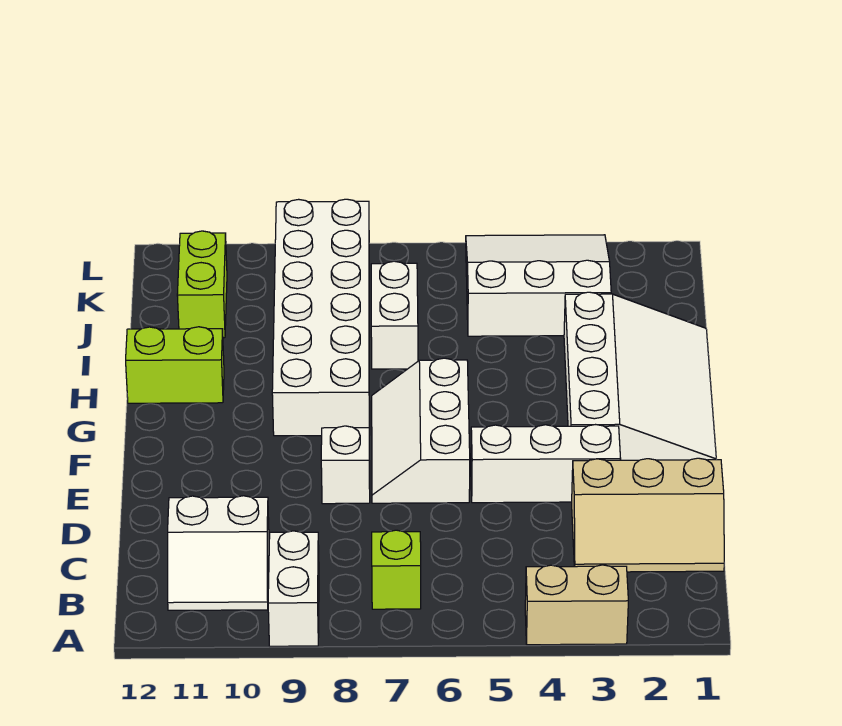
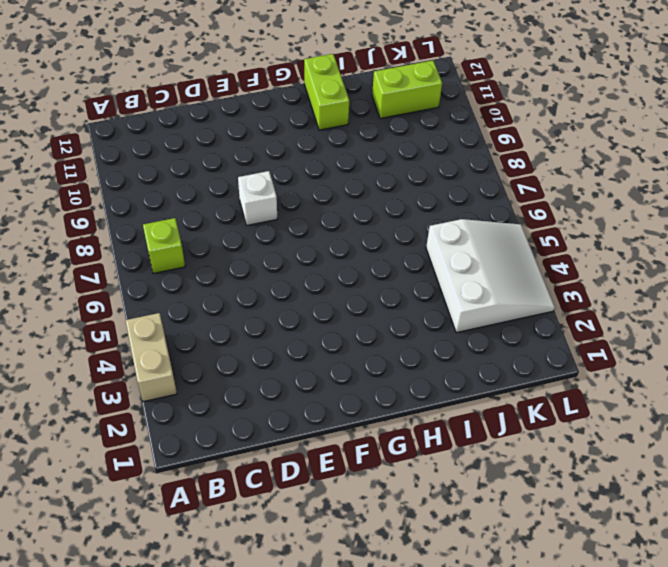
none -> white 1x2 brick [268,531,319,646]
none -> white 2x2 slope [168,496,269,610]
none -> tan 2x3 slope [572,458,724,572]

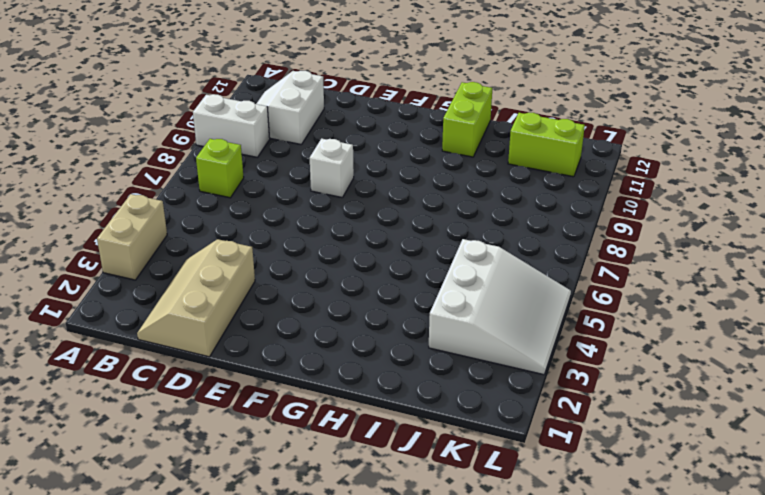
none -> white 1x3 brick [471,425,621,503]
none -> white 2x3 slope [372,358,470,503]
none -> white 3x4 slope [564,292,716,460]

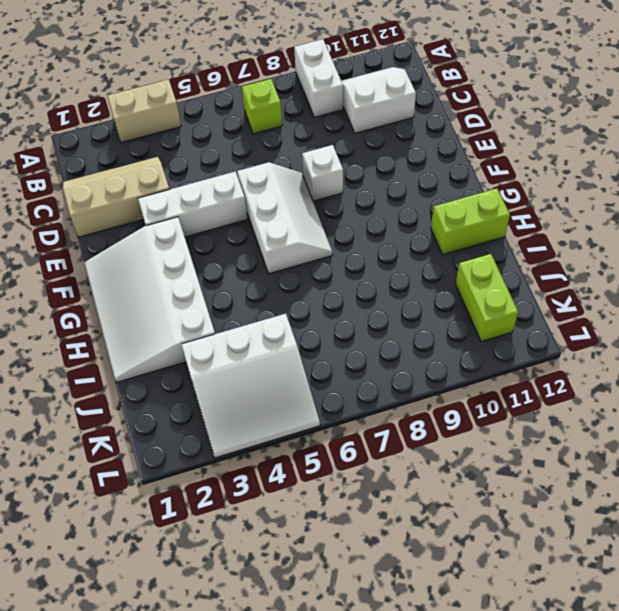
none -> white 2x6 brick [272,199,370,436]
none -> white 1x2 brick [371,261,418,369]

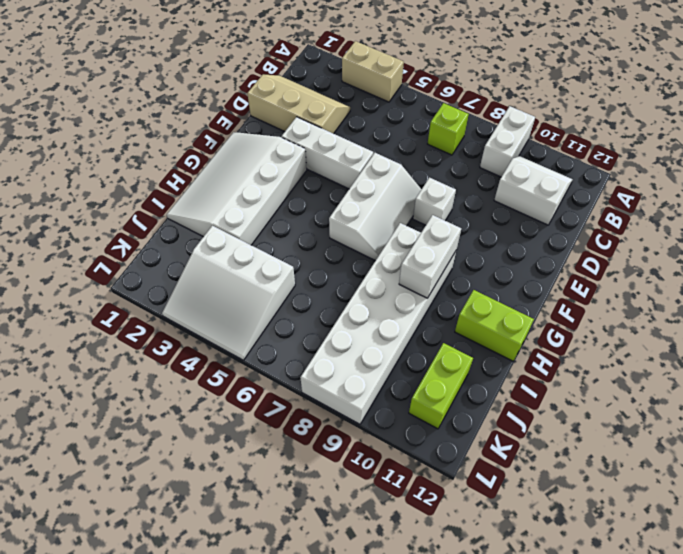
white 1x2 brick [399,215,461,298] -> white 1x2 brick moved to [371,261,418,369]

